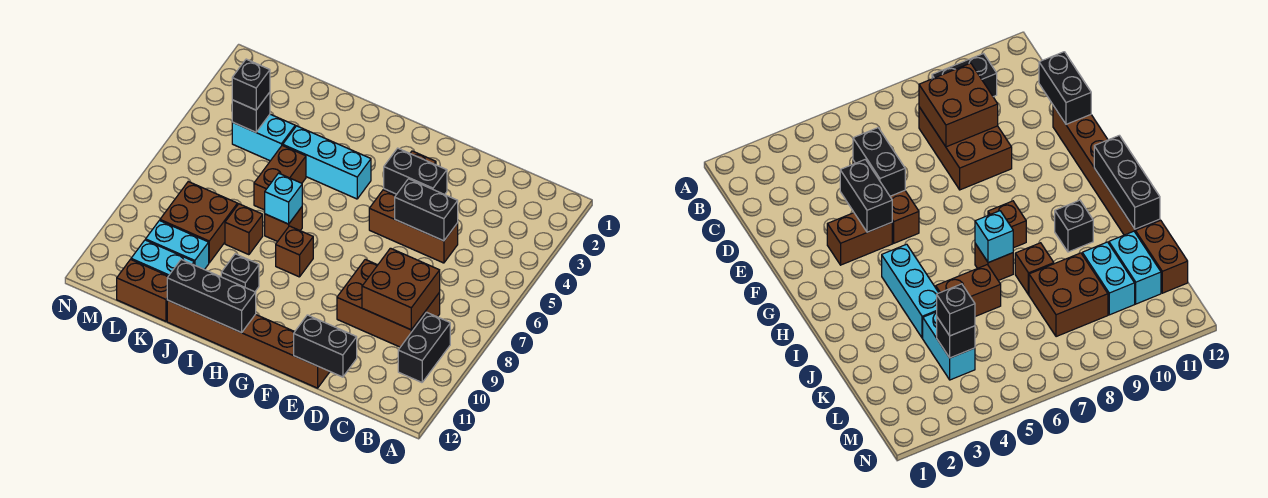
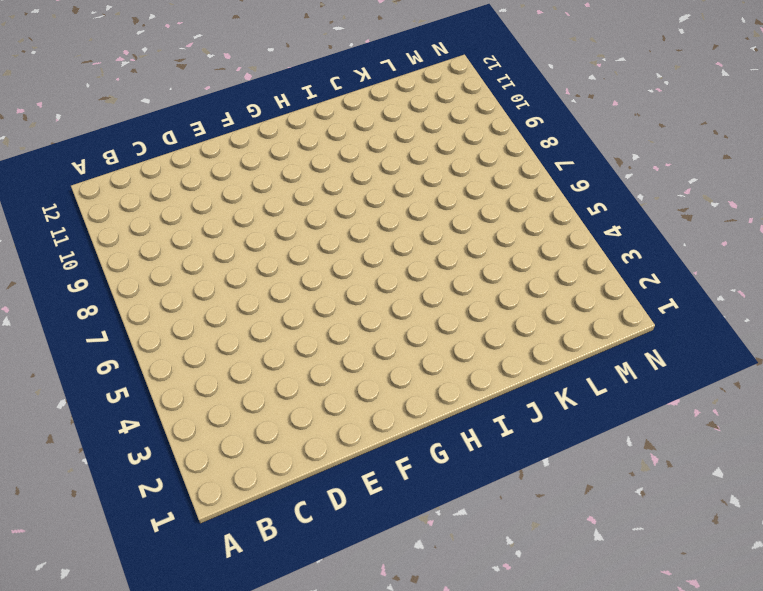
none -> black 1x2 brick [398,312,450,382]
none -> brown 2x3 brick [337,259,440,347]
none -> brown 1x3 brick [369,190,458,263]

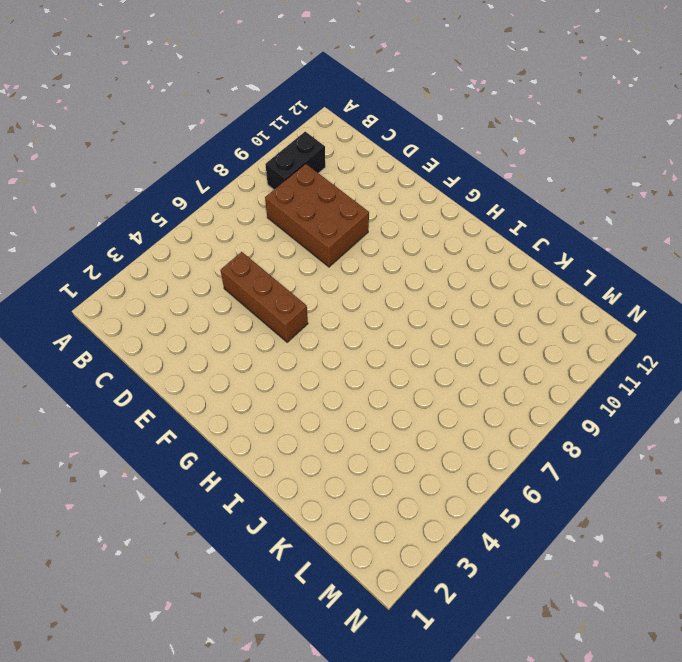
none -> brown 1x6 brick [167,300,330,388]
none -> brown 1x2 brick [827,213,892,265]
none -> cyan 1x3 brick [283,126,371,199]

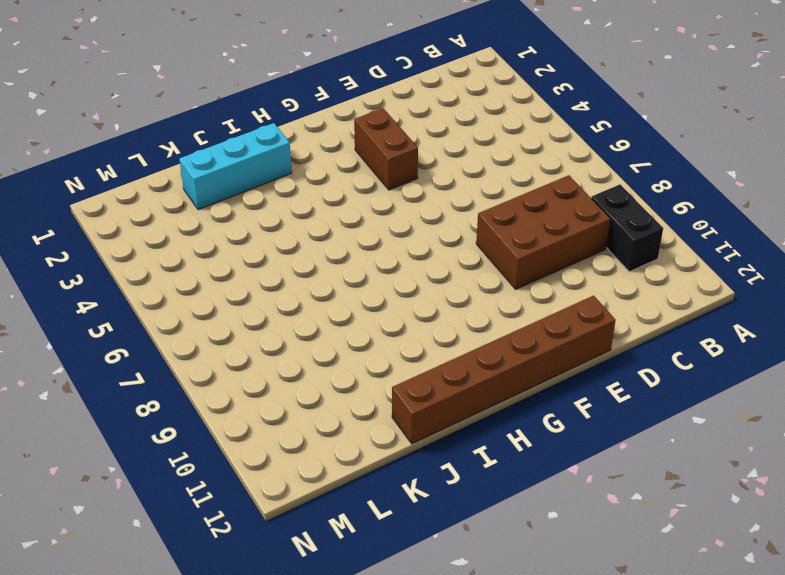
cyan 1x3 brick [180,123,292,210] -> cyan 1x3 brick moved to [283,126,371,199]
none -> brown 1x3 brick [369,190,458,263]
none -> brown 1x1 brick [276,226,313,277]
none -> brown 1x1 brick [265,207,302,242]

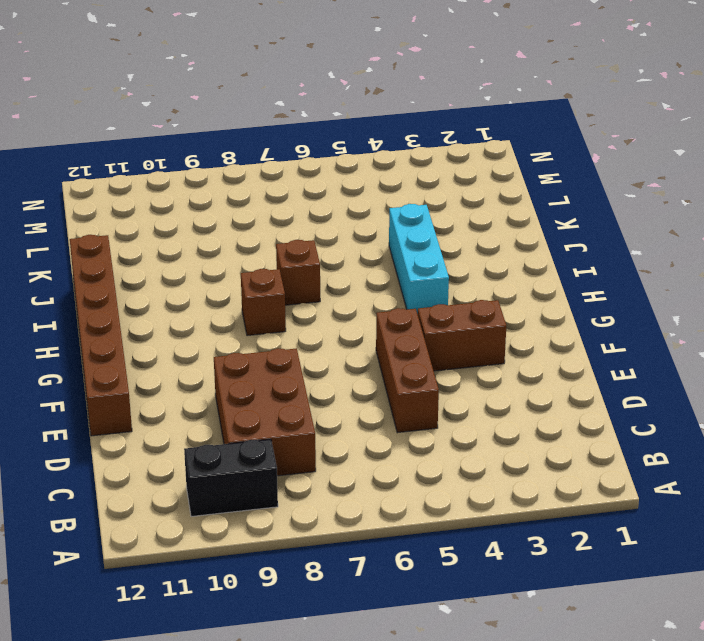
none -> black 1x1 brick [221,254,259,292]
none -> brown 1x2 brick [254,145,306,210]
none -> brown 1x1 brick [225,204,263,255]

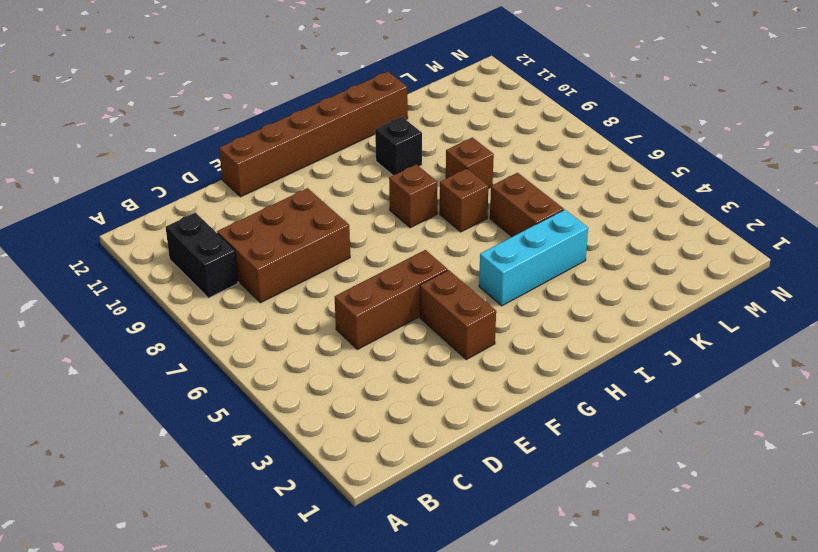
none -> cyan 1x2 brick [232,114,295,161]
none -> brown 2x2 brick [160,182,238,263]
none -> cyan 1x2 brick [146,221,209,270]

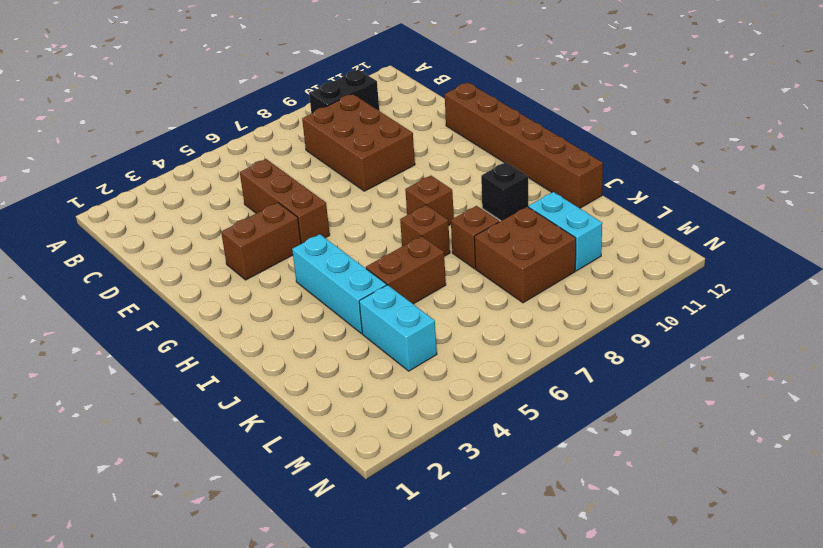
none -> cyan 1x2 brick [131,240,194,276]
none -> brown 1x2 brick [117,259,168,321]
none -> brown 2x2 brick [362,248,440,330]

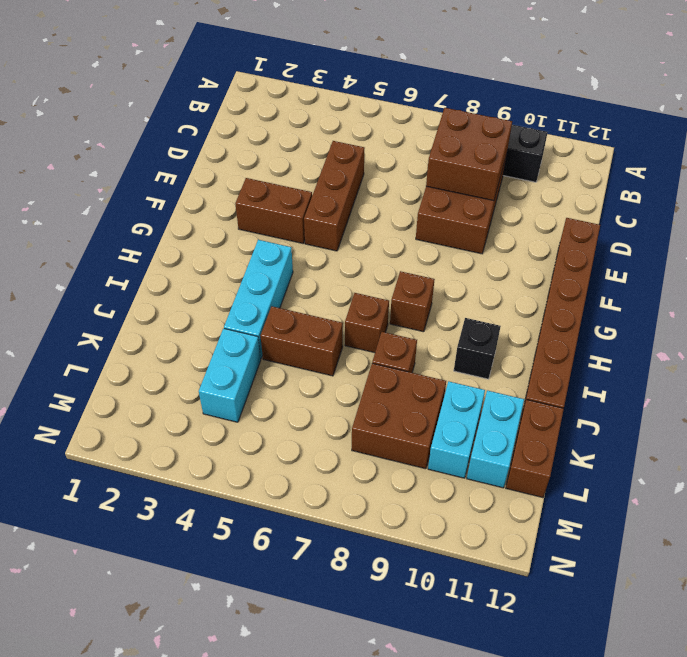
none -> black 1x2 brick [395,179,458,241]
none -> black 1x2 brick [294,315,357,377]
none -> black 1x2 brick [384,148,447,195]

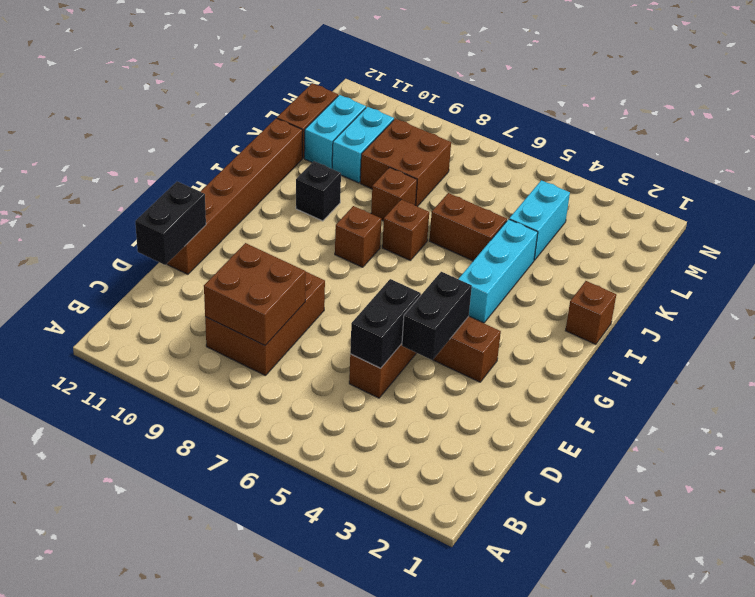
brown 1x1 brick [565,281,616,344] -> none
none -> black 1x2 brick [398,312,450,382]
none -> black 1x3 brick [167,260,256,333]
none -> cyan 1x1 brick [265,173,302,224]

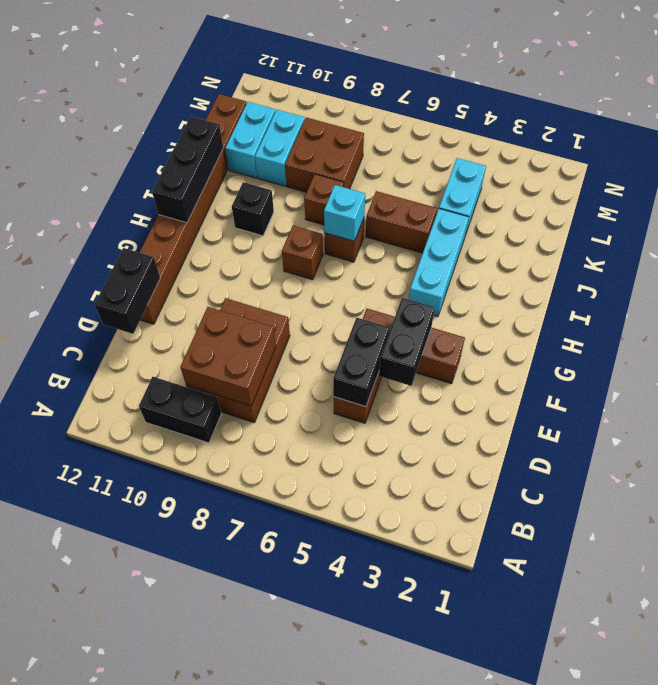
none -> black 1x1 brick [232,92,270,132]
none -> black 1x1 brick [232,59,270,110]

